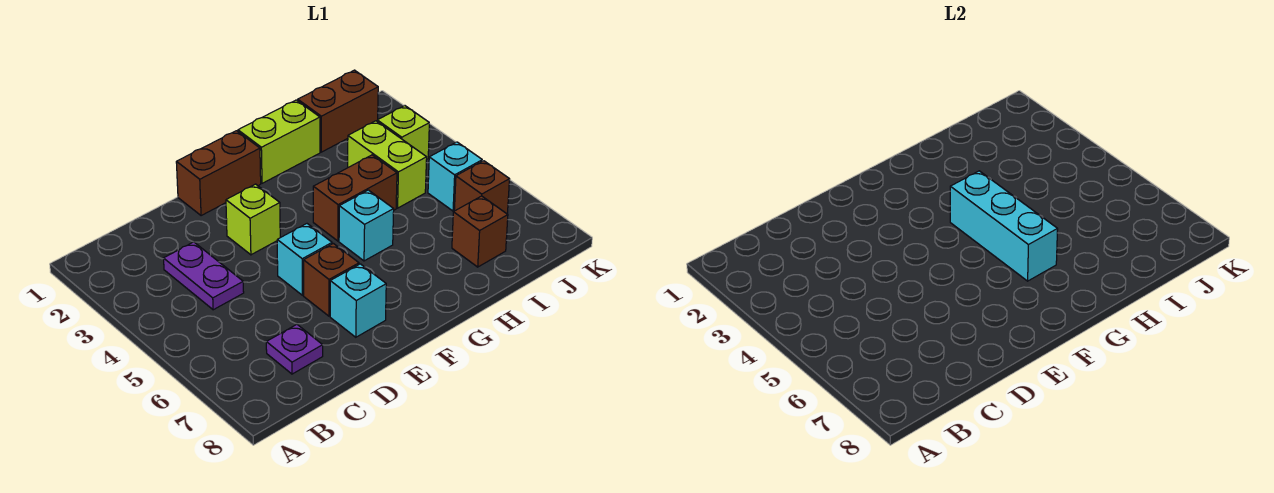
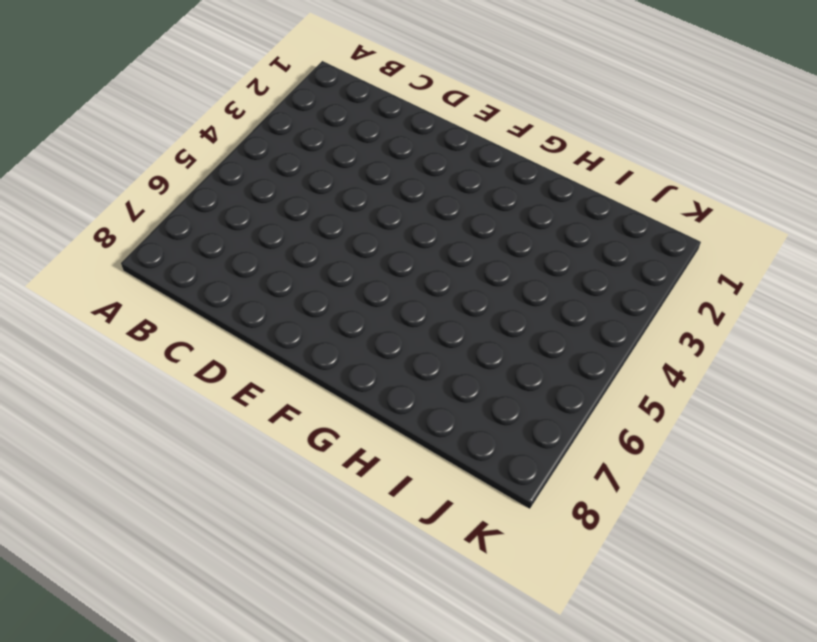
none -> purple 1x2 plate [164,242,244,310]
none -> purple 1x1 plate [266,325,323,374]
none -> brown 1x2 brick [176,131,261,216]

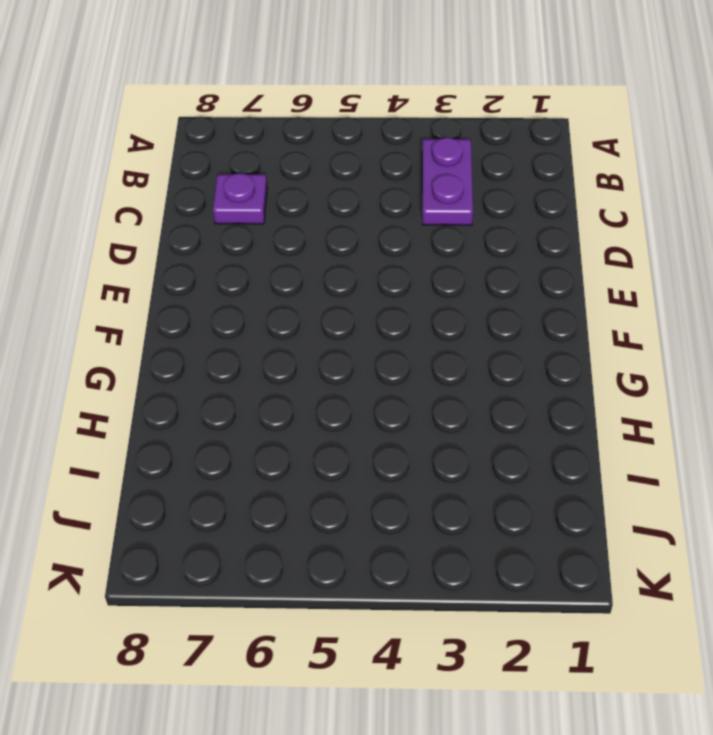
purple 1x2 plate [422,137,473,225] -> purple 1x2 plate turned to [164,242,244,310]
none -> brown 1x2 brick [176,131,261,216]
none -> lime 1x1 brick [226,184,280,255]
none -> cyan 1x1 brick [277,224,332,295]

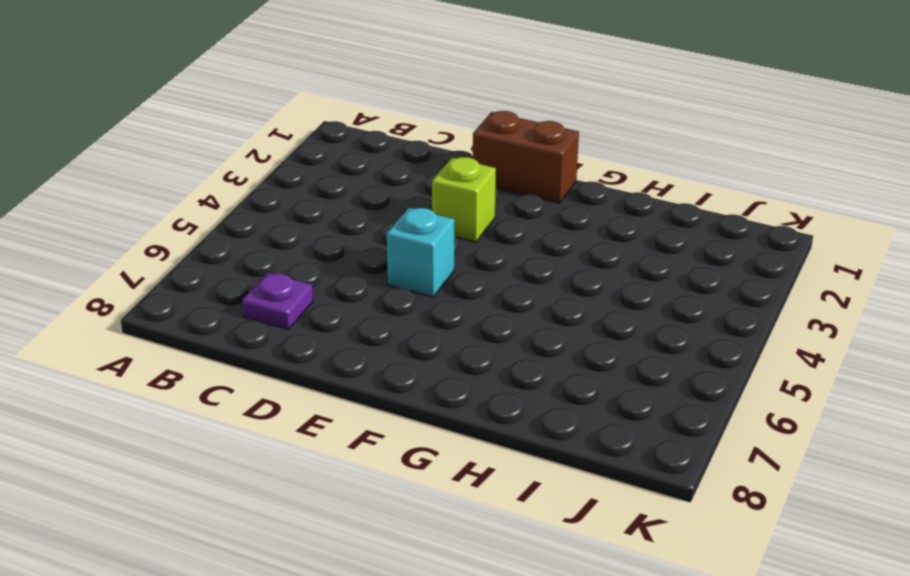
none -> purple 1x2 plate [164,242,244,310]
none -> brown 1x1 brick [304,243,359,316]
none -> cyan 1x1 brick [330,264,386,337]

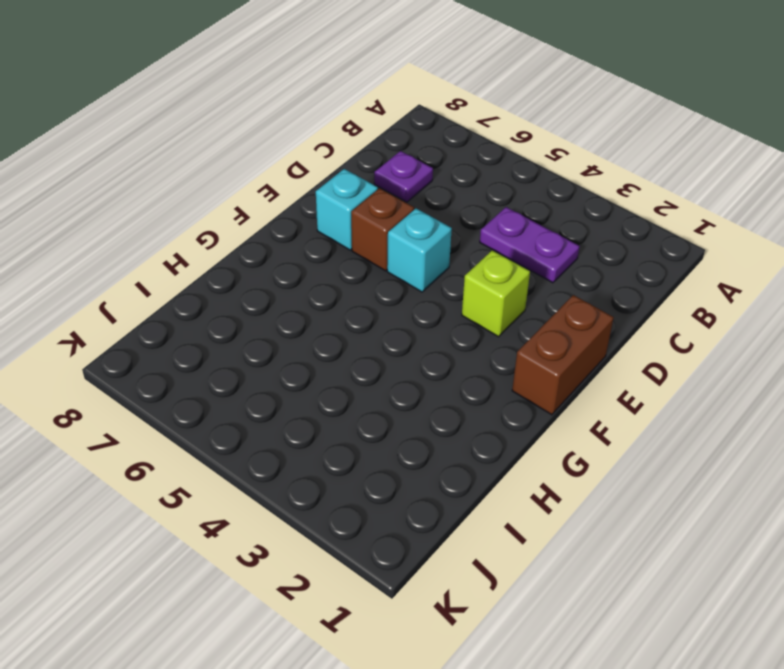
none -> lime 1x2 brick [238,100,320,183]
none -> brown 1x2 brick [313,155,397,241]
none -> cyan 1x1 brick [339,190,394,261]

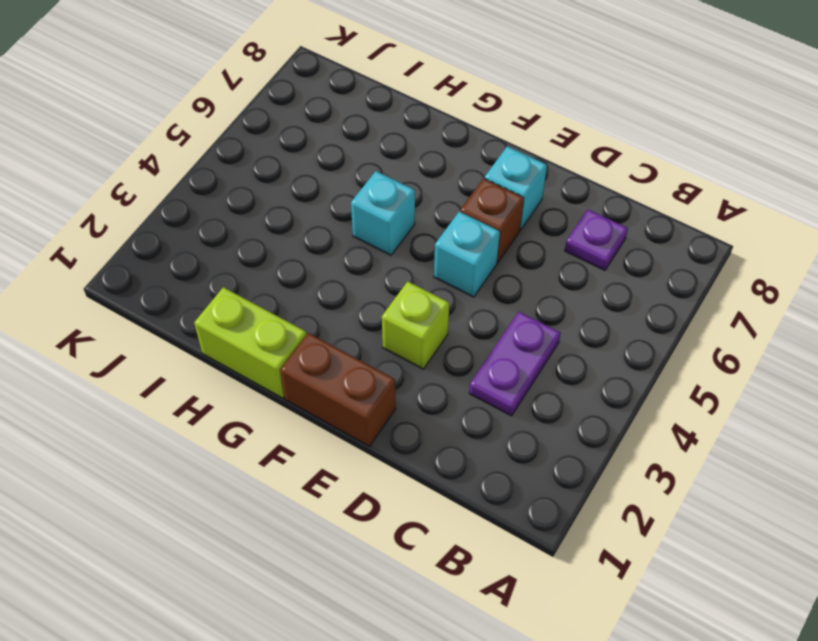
none -> brown 1x2 brick [313,155,397,241]
none -> brown 1x2 brick [298,70,378,152]
none -> lime 1x2 brick [348,121,427,208]

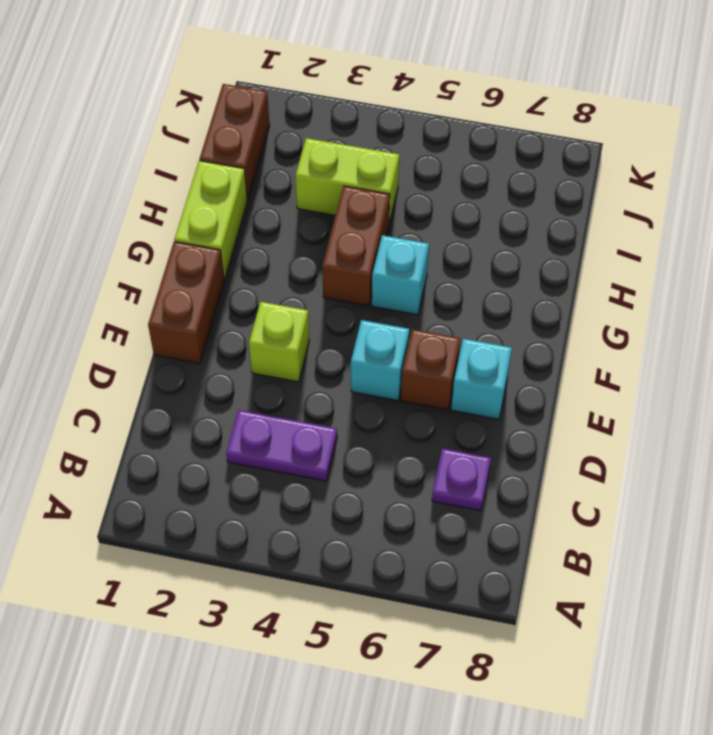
none -> brown 1x1 brick [452,196,508,267]
none -> lime 1x1 brick [377,106,429,159]
none -> cyan 1x1 brick [428,142,482,211]

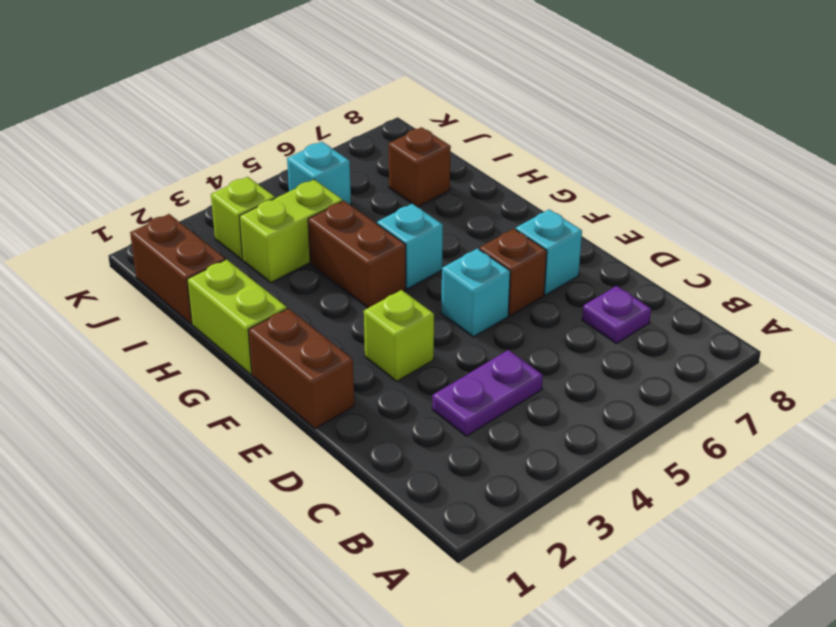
none -> brown 1x1 brick [454,161,510,214]
none -> cyan 1x3 brick [950,171,1058,281]

